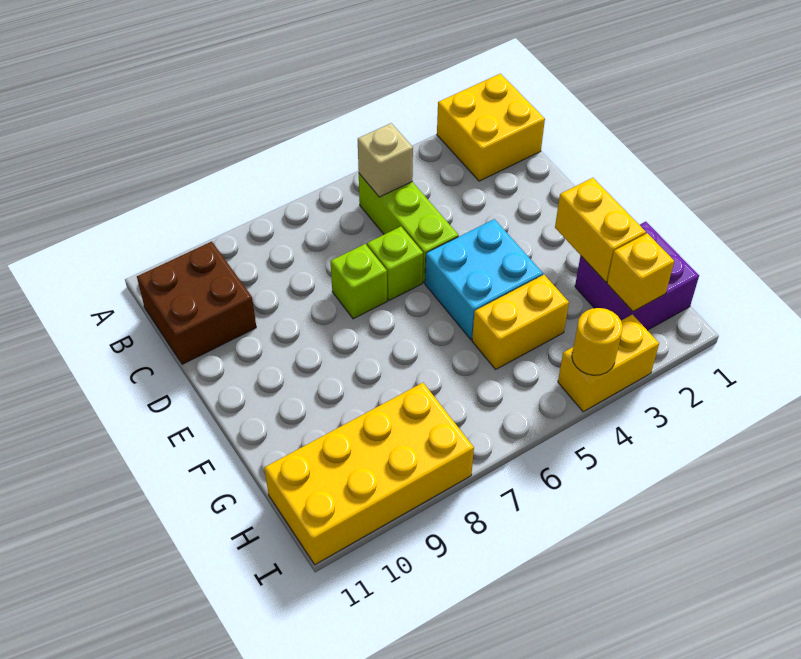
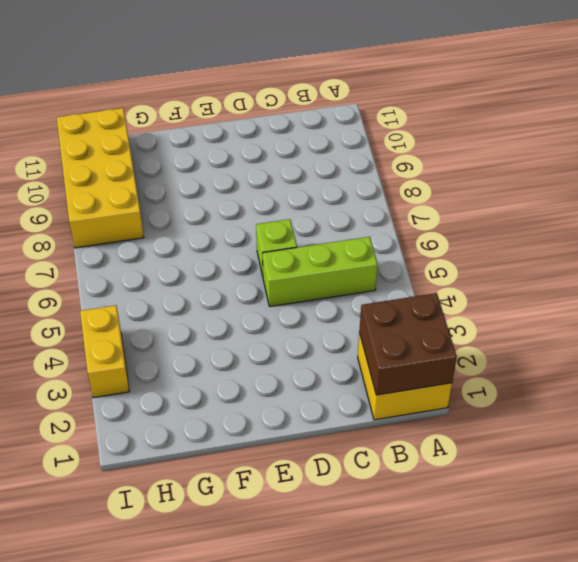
brown 2x2 brick [359,293,457,395] -> brown 2x2 brick moved to [137,242,256,364]
none -> lime 1x1 brick [331,244,387,319]
none -> cyan 2x2 brick [425,219,543,340]
none -> purple 2x2 brick [575,222,699,330]

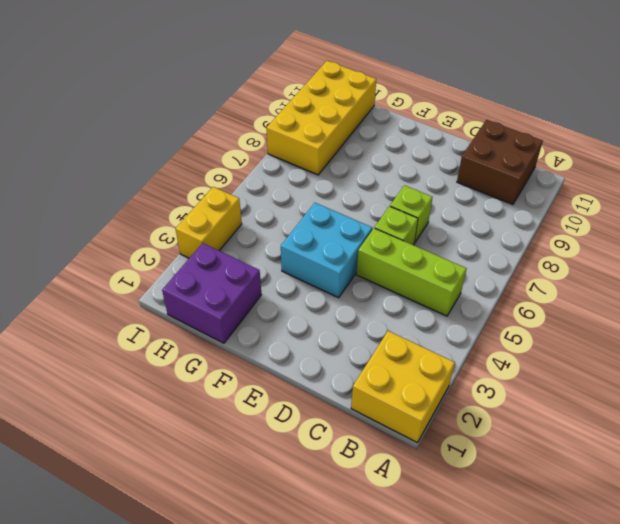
none -> yellow 1x2 brick [472,275,569,369]
none -> tan 1x1 brick [358,123,413,197]
none -> yellow 1x2 brick [555,178,646,282]

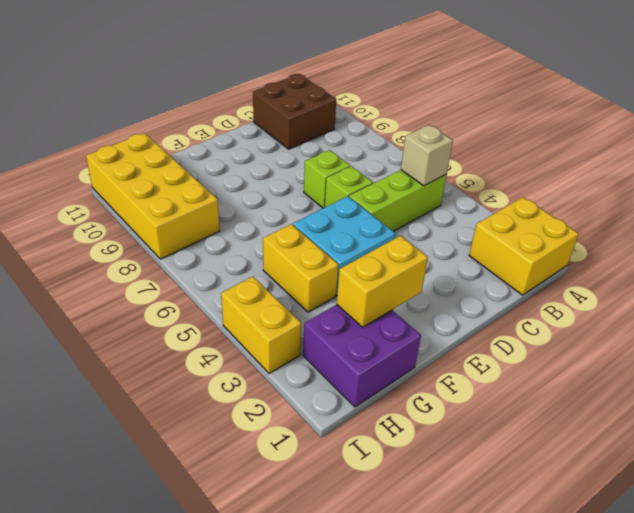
none -> yellow 1x1 brick [607,233,674,312]
none -> yellow 1x1 round brick [572,308,623,375]

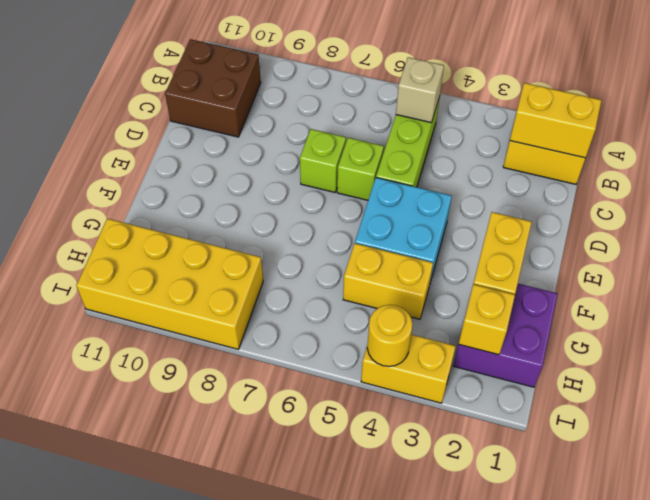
yellow 1x2 brick [510,83,601,158] -> none

